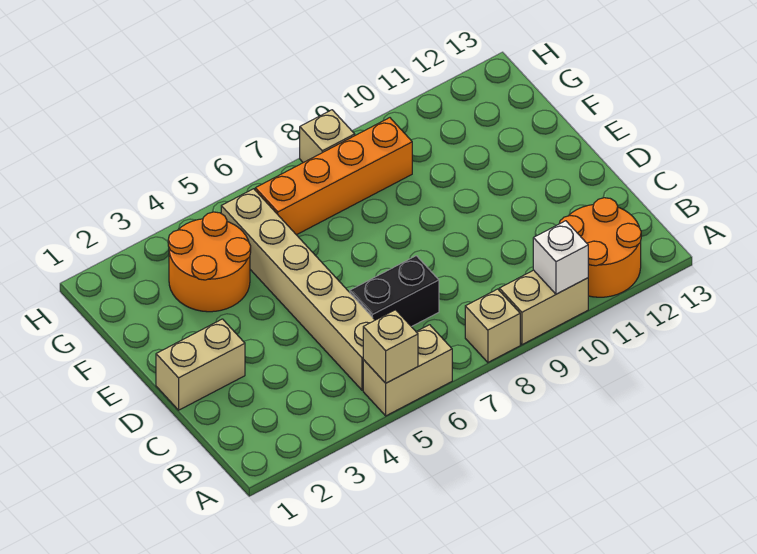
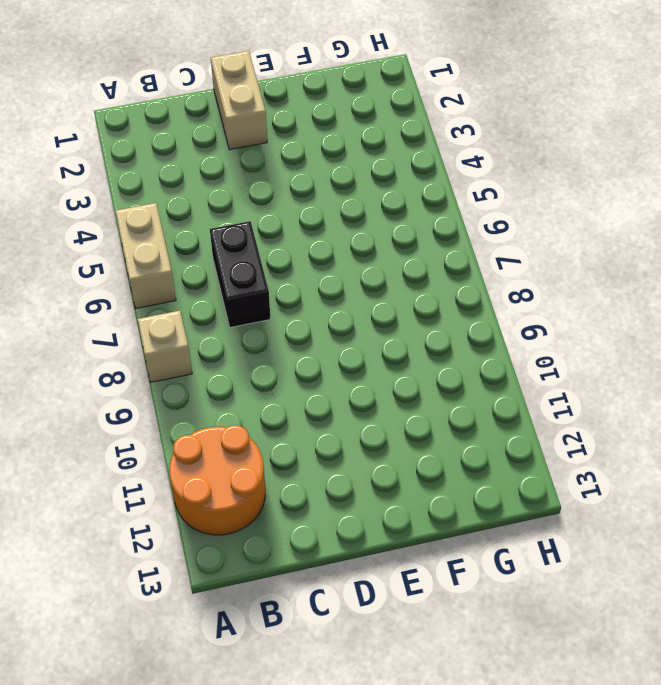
none -> tan 1x2 brick [499,270,588,345]
none -> tan 1x6 brick [221,189,375,390]
none -> orange 2x2 round brick [168,212,251,312]

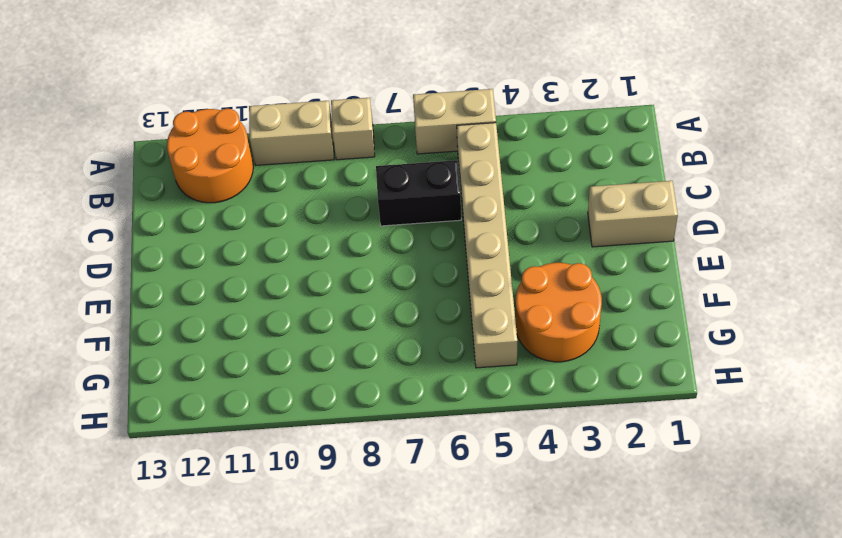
none -> orange 1x4 brick [255,118,412,235]
none -> tan 1x1 brick [300,110,355,163]
none -> tan 1x1 brick [363,310,418,383]

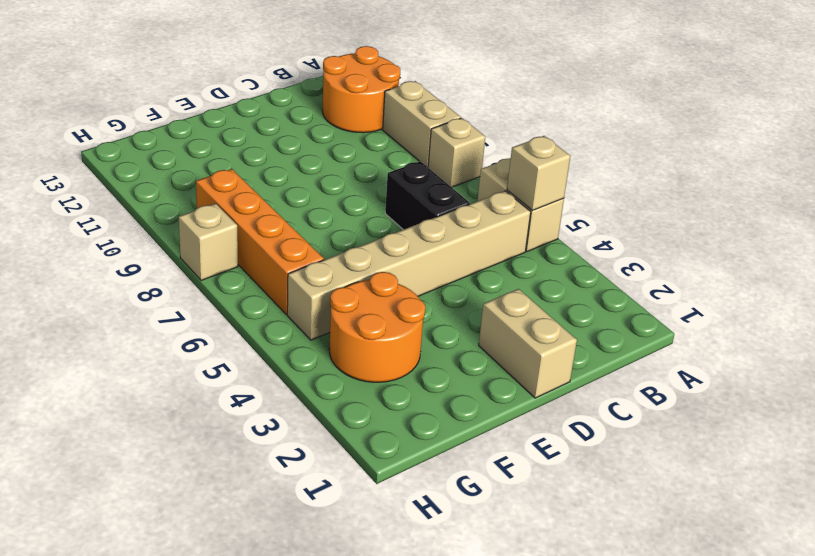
none -> white 1x1 brick [533,221,588,294]

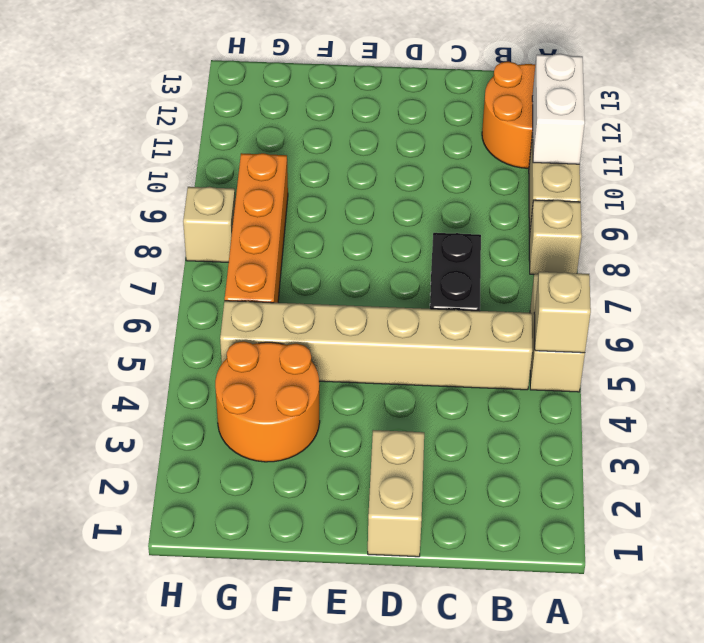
white 1x2 brick [532,54,585,164] -> white 1x1 brick [533,221,588,294]

